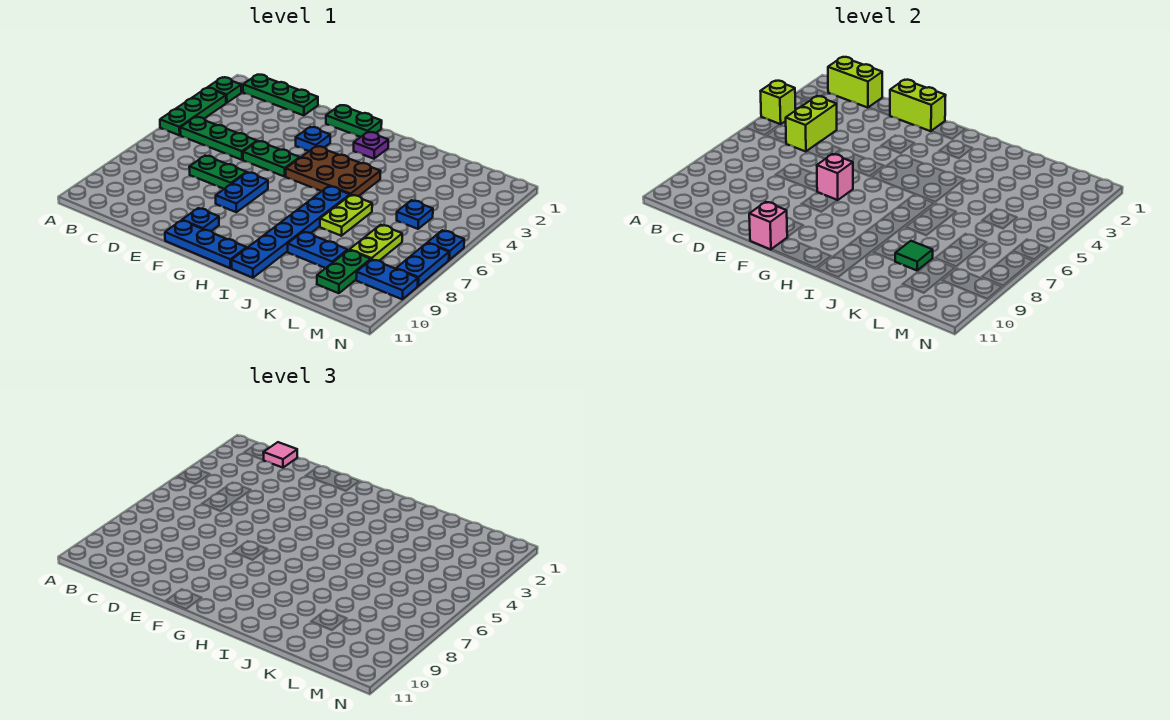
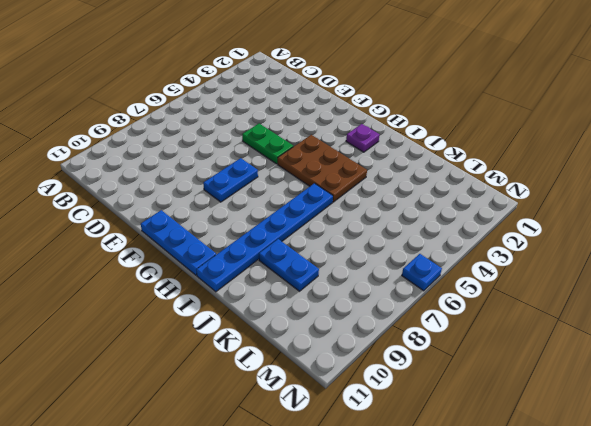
none -> green 1x1 plate [207,77,241,103]
none -> green 1x3 plate [160,88,226,135]
none -> green 1x3 plate [243,75,318,115]
none -> green 1x3 plate [180,117,257,160]

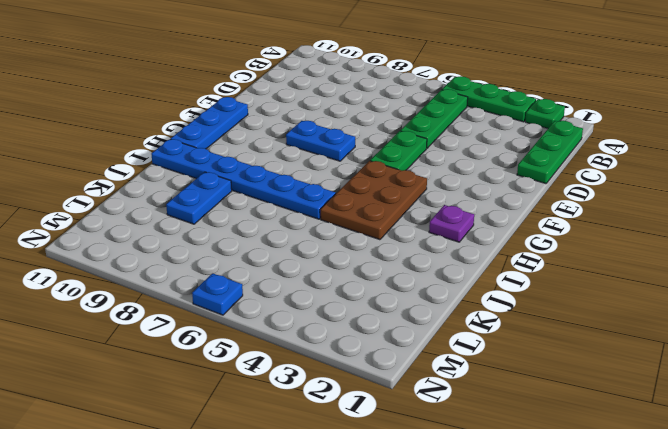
none -> green 1x2 plate [189,156,246,189]
none -> green 1x2 plate [326,105,382,137]
none -> blue 1x1 plate [296,127,330,151]
none -> blue 1x1 plate [182,208,219,231]

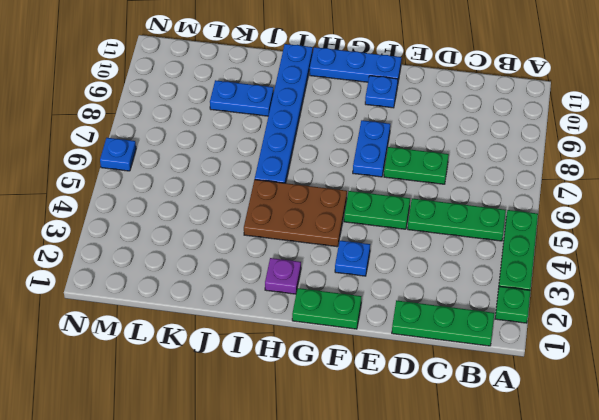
none -> lime 1x2 plate [320,195,372,236]
none -> blue 1x1 plate [397,200,433,229]
none -> lime 1x2 plate [350,225,402,261]
none -> green 1x2 plate [317,250,371,293]

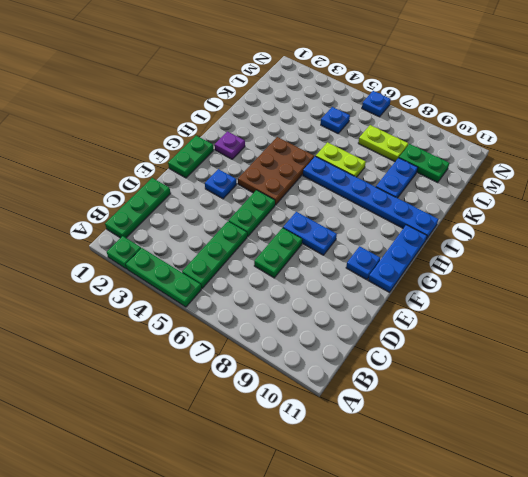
none -> blue 1x2 plate [356,259,418,299]
none -> blue 1x2 plate [396,243,449,286]
none -> lime 1x1 brick [761,81,796,124]
none -> lime 1x2 brick [828,57,882,108]

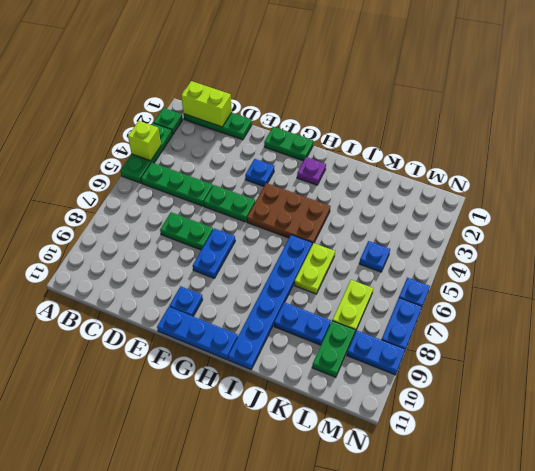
none -> lime 1x2 brick [786,96,837,152]
none -> lime 1x2 brick [890,80,946,131]
none -> pink 1x1 brick [817,154,853,200]
none -> pink 1x1 brick [749,202,788,250]

